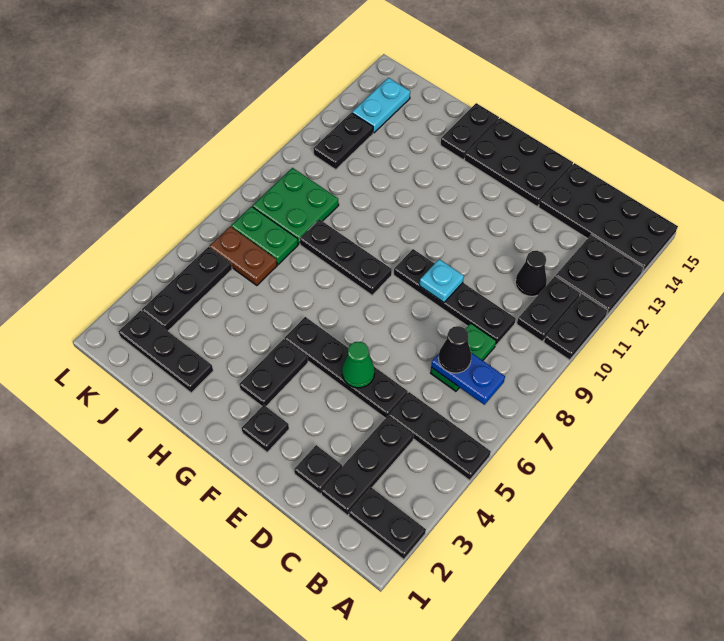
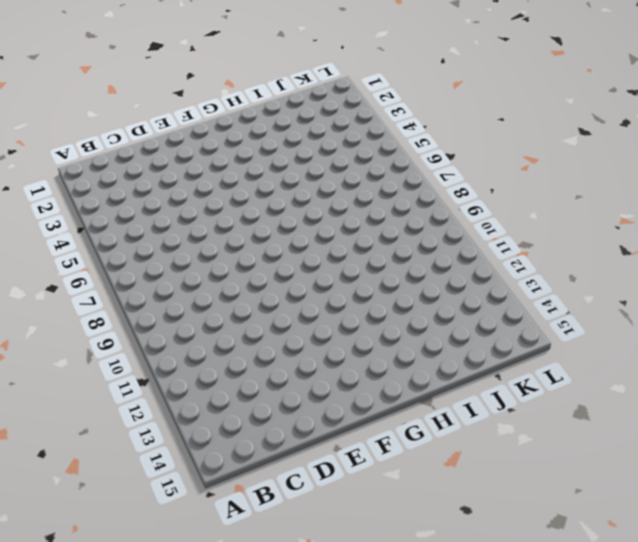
none -> black 1x2 plate [349,487,426,560]
none -> black 1x3 plate [389,392,491,480]
none -> black 1x2 plate [544,294,608,360]

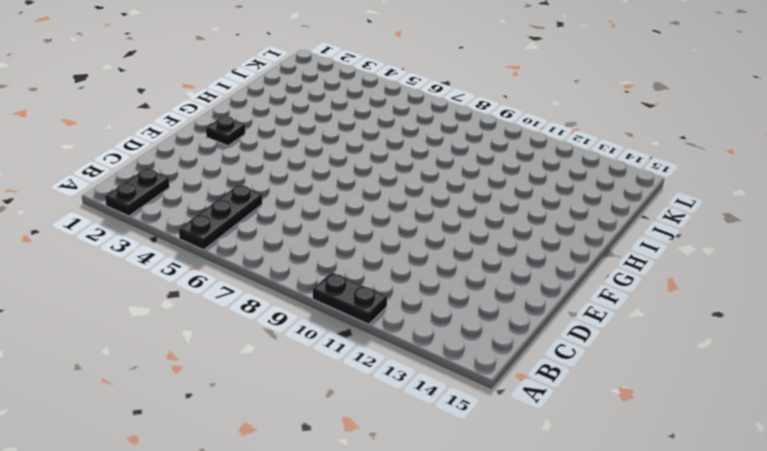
none -> black 2x2 plate [556,234,644,316]
none -> black 2x4 plate [539,163,678,273]
none -> black 1x2 plate [517,276,580,341]

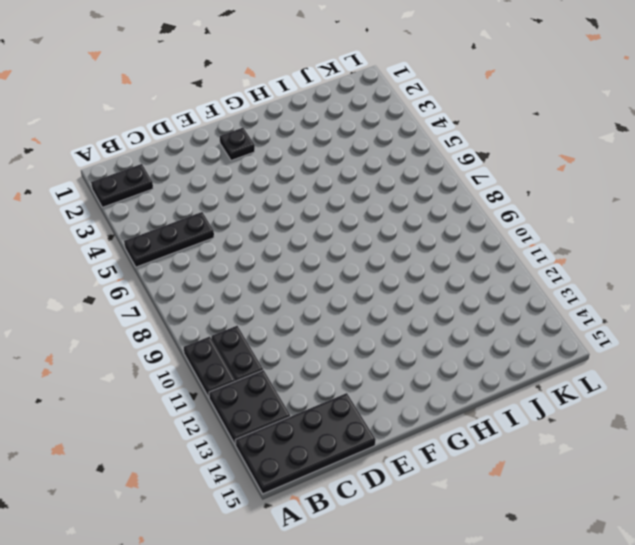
none -> black 1x3 plate [321,416,414,515]
none -> green 1x2 plate [431,323,496,391]
none -> black 1x4 plate [394,249,516,345]

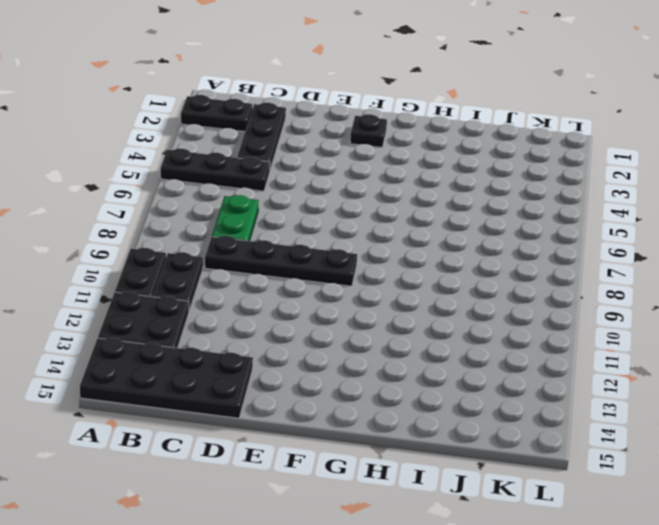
none -> black 1x1 cone [515,251,547,296]
none -> black 1x1 plate [294,445,342,494]
none -> black 1x4 plate [284,317,408,418]

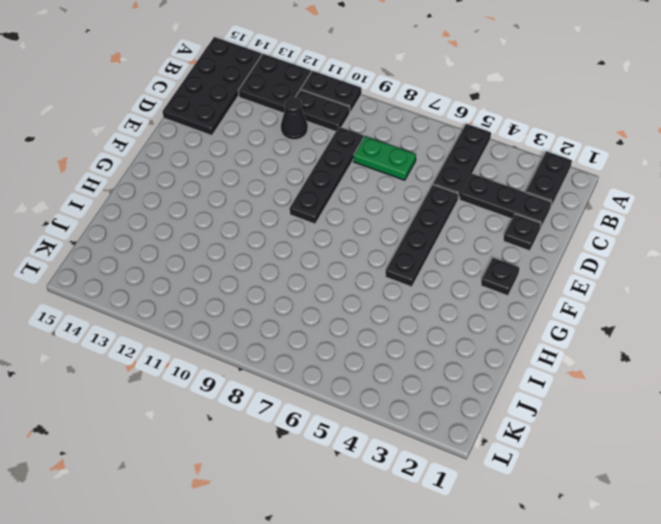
none -> black 2x3 plate [464,118,573,206]
none -> black 1x2 plate [239,339,308,406]
none -> black 1x3 plate [300,219,392,295]

